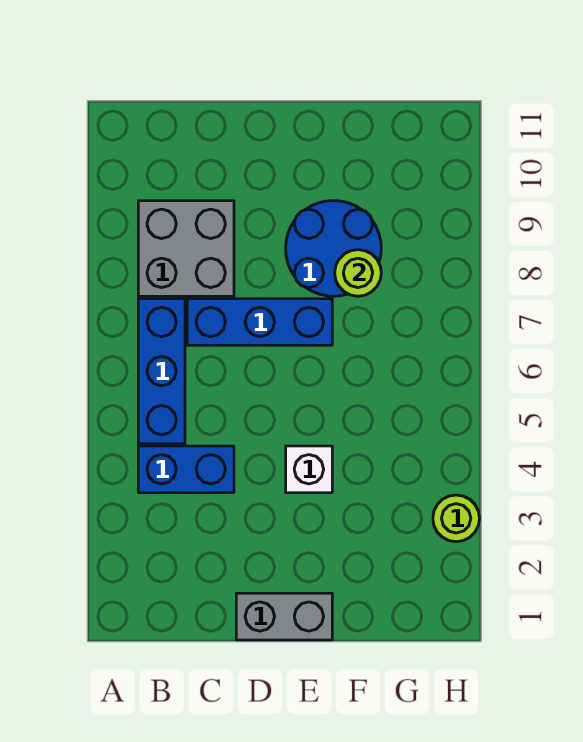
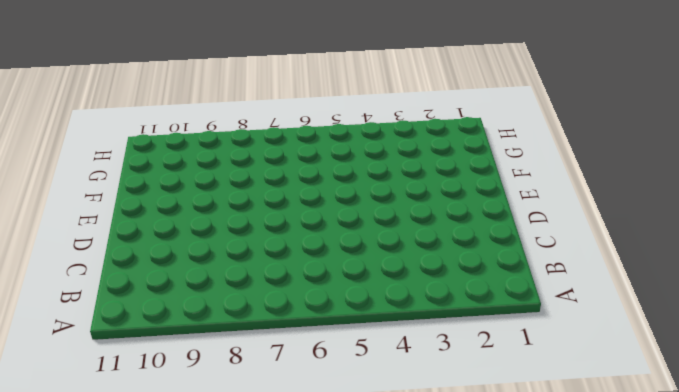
none -> blue 1x2 brick [138,446,234,493]
none -> blue 1x3 brick [138,299,185,444]

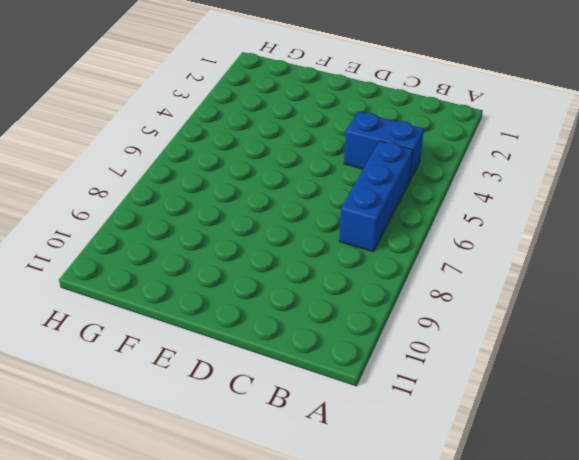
none -> grey 2x2 brick [138,201,234,296]
none -> blue 1x3 brick [187,299,332,345]

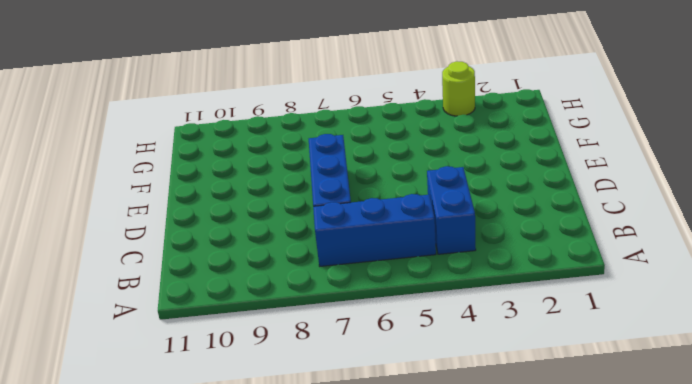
none -> grey 2x2 brick [138,201,234,296]
none -> grey 1x2 brick [236,593,332,640]

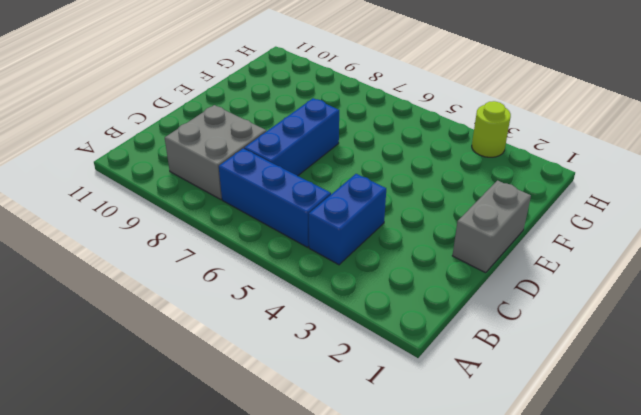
none -> white 1x1 brick [286,446,332,493]
none -> blue 2x2 round brick [286,201,381,296]

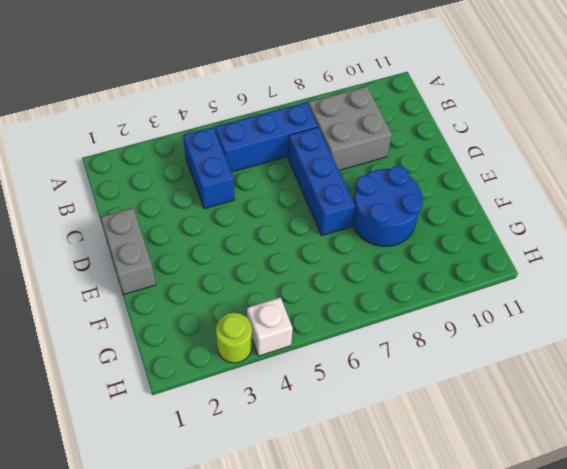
white 1x1 brick [247,297,293,356] -> white 1x1 brick moved to [286,446,332,493]
none -> lime 1x1 round brick [335,250,381,296]

